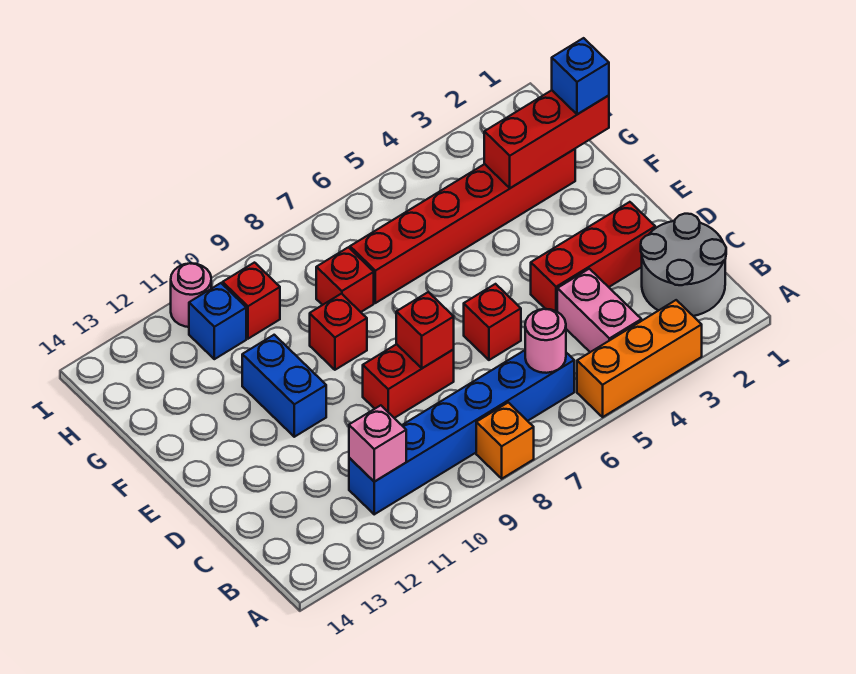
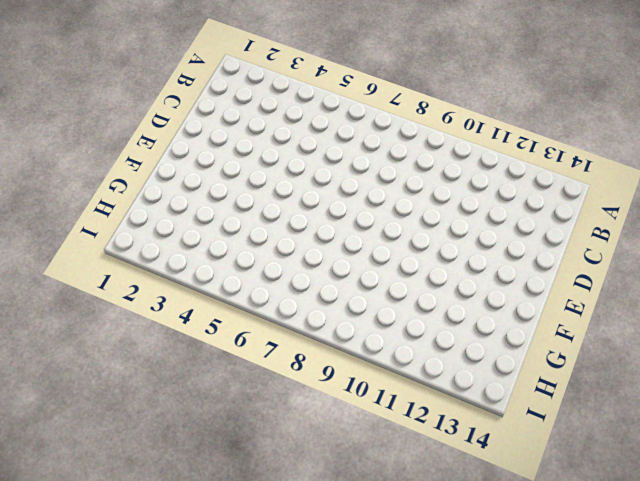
none -> orange 1x3 brick [577,300,702,417]
none -> orange 1x1 brick [476,402,534,479]
none -> grey 2x2 round brick [641,214,726,316]

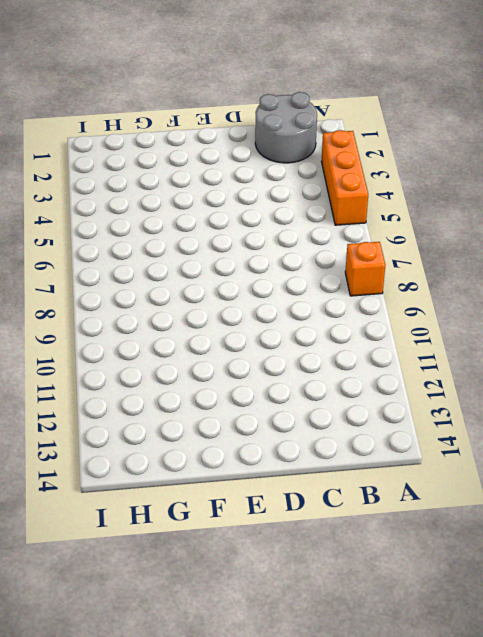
none -> pink 1x2 brick [557,269,641,352]
none -> blue 1x6 brick [349,350,574,514]
none -> red 1x3 brick [531,202,655,311]

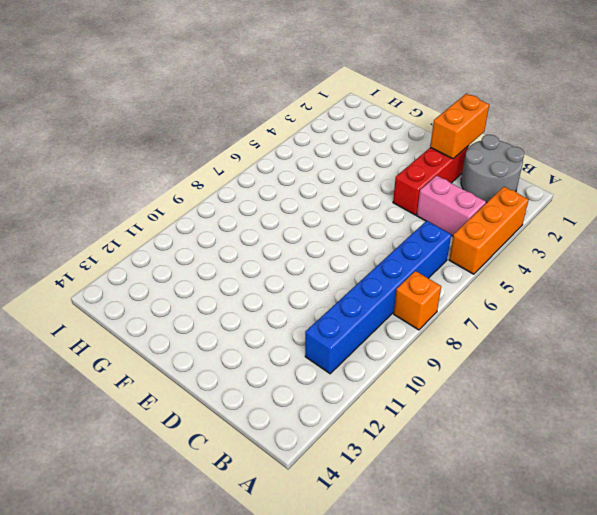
orange 1x2 brick [430,94,489,159] -> none
none -> red 1x1 brick [464,284,521,360]
none -> red 1x2 brick [363,344,454,418]
none -> blue 1x2 brick [242,335,326,437]

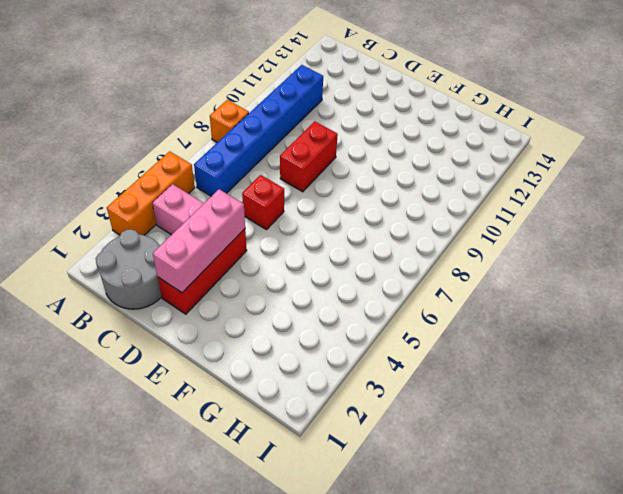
pink 1x3 brick [153,189,245,293] -> none
none -> blue 1x2 brick [242,335,326,437]
none -> red 1x1 brick [310,294,367,370]
none -> red 1x6 brick [350,149,575,303]

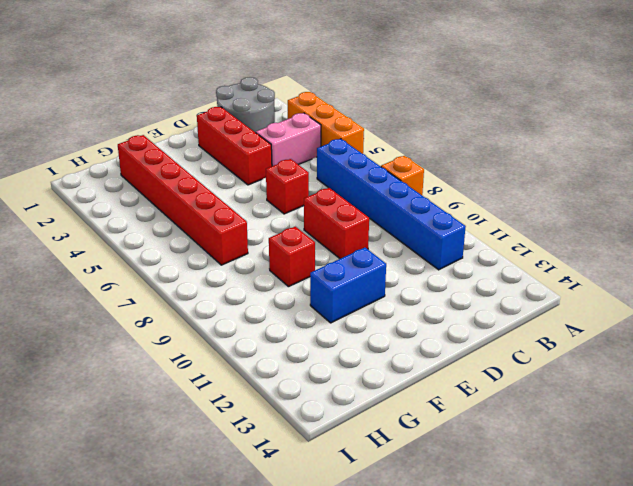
none -> red 1x1 brick [316,247,374,312]
none -> red 1x1 brick [223,263,280,339]
none -> blue 1x1 brick [189,283,246,359]

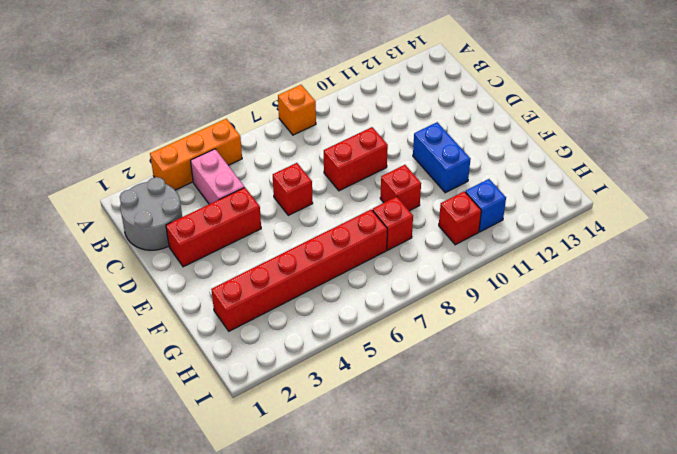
none -> blue 1x6 brick [349,350,574,514]
none -> pink 1x1 round brick [171,263,211,327]
none -> pink 1x1 round brick [525,309,566,373]

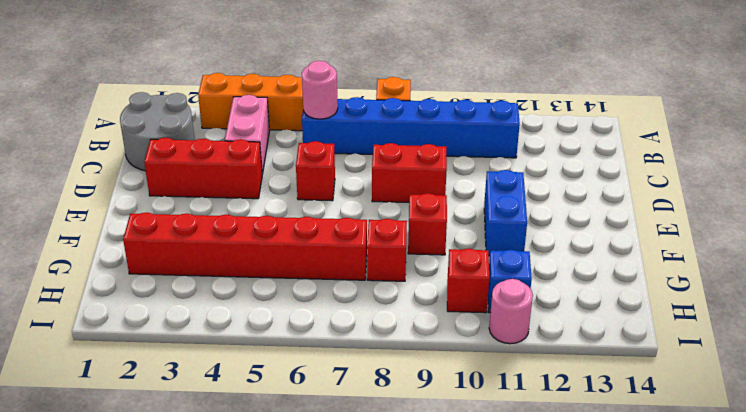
none -> pink 1x1 brick [349,405,406,482]
none -> red 1x1 brick [396,292,454,368]
none -> red 1x3 brick [484,90,609,188]

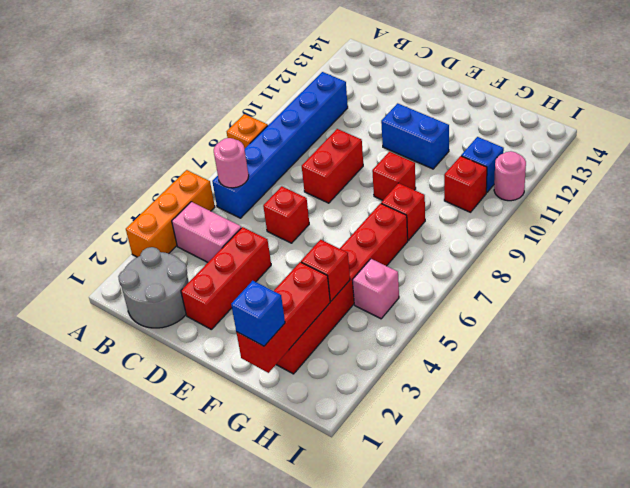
red 1x1 brick [301,240,350,301] -> red 1x1 brick moved to [396,292,454,368]
pink 1x1 brick [353,259,399,319] -> pink 1x1 brick moved to [349,405,406,482]

